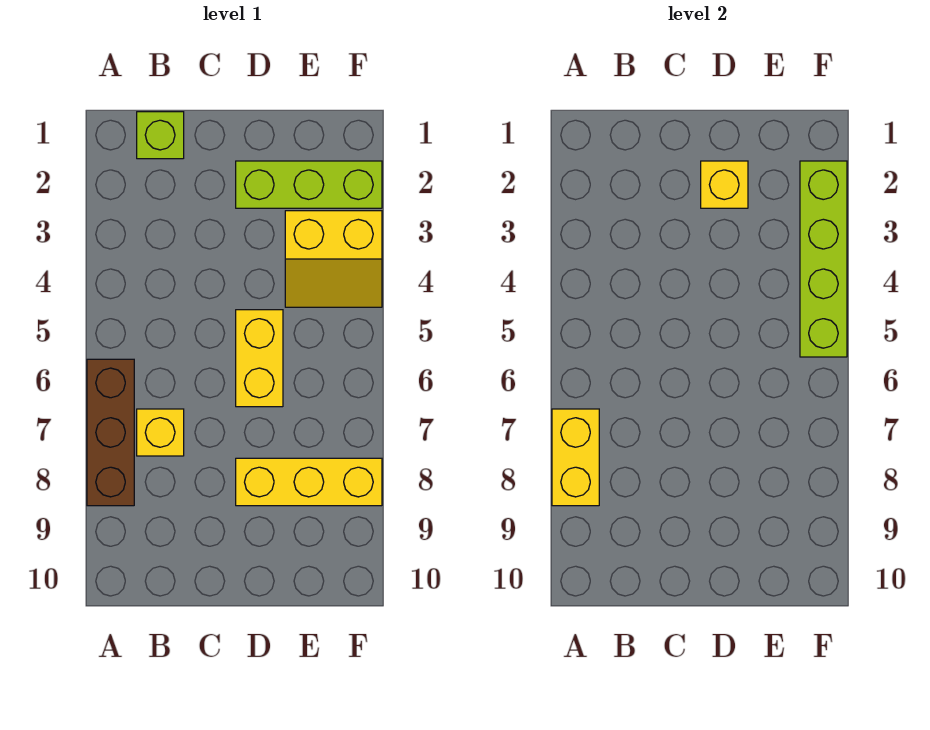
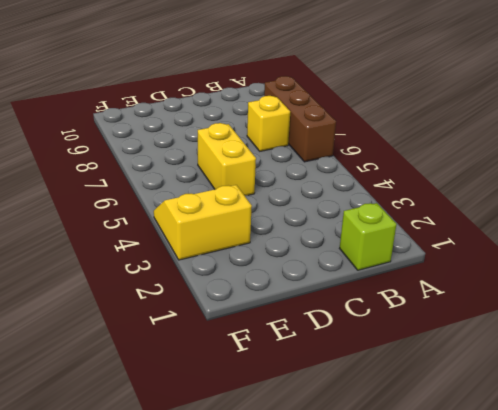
none -> lime 1x3 brick [236,161,382,208]
none -> yellow 1x3 brick [236,458,382,506]

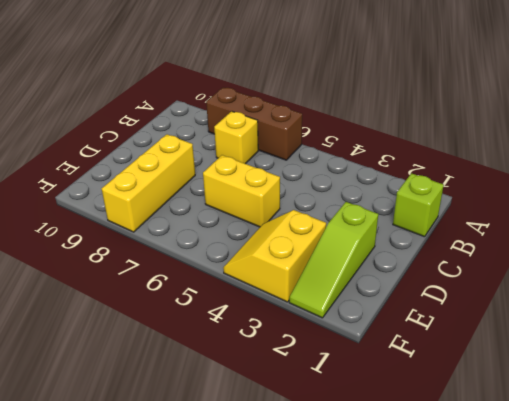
lime 1x3 slope [289,202,378,318] -> lime 1x3 brick [236,161,382,208]
none -> yellow 1x2 brick [552,409,599,506]
none -> yellow 1x1 brick [701,161,748,208]

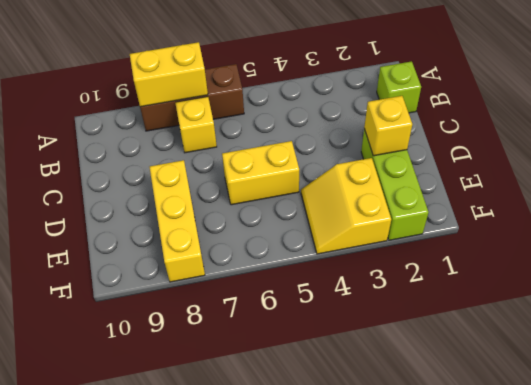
none -> lime 1x4 brick [800,161,847,357]

